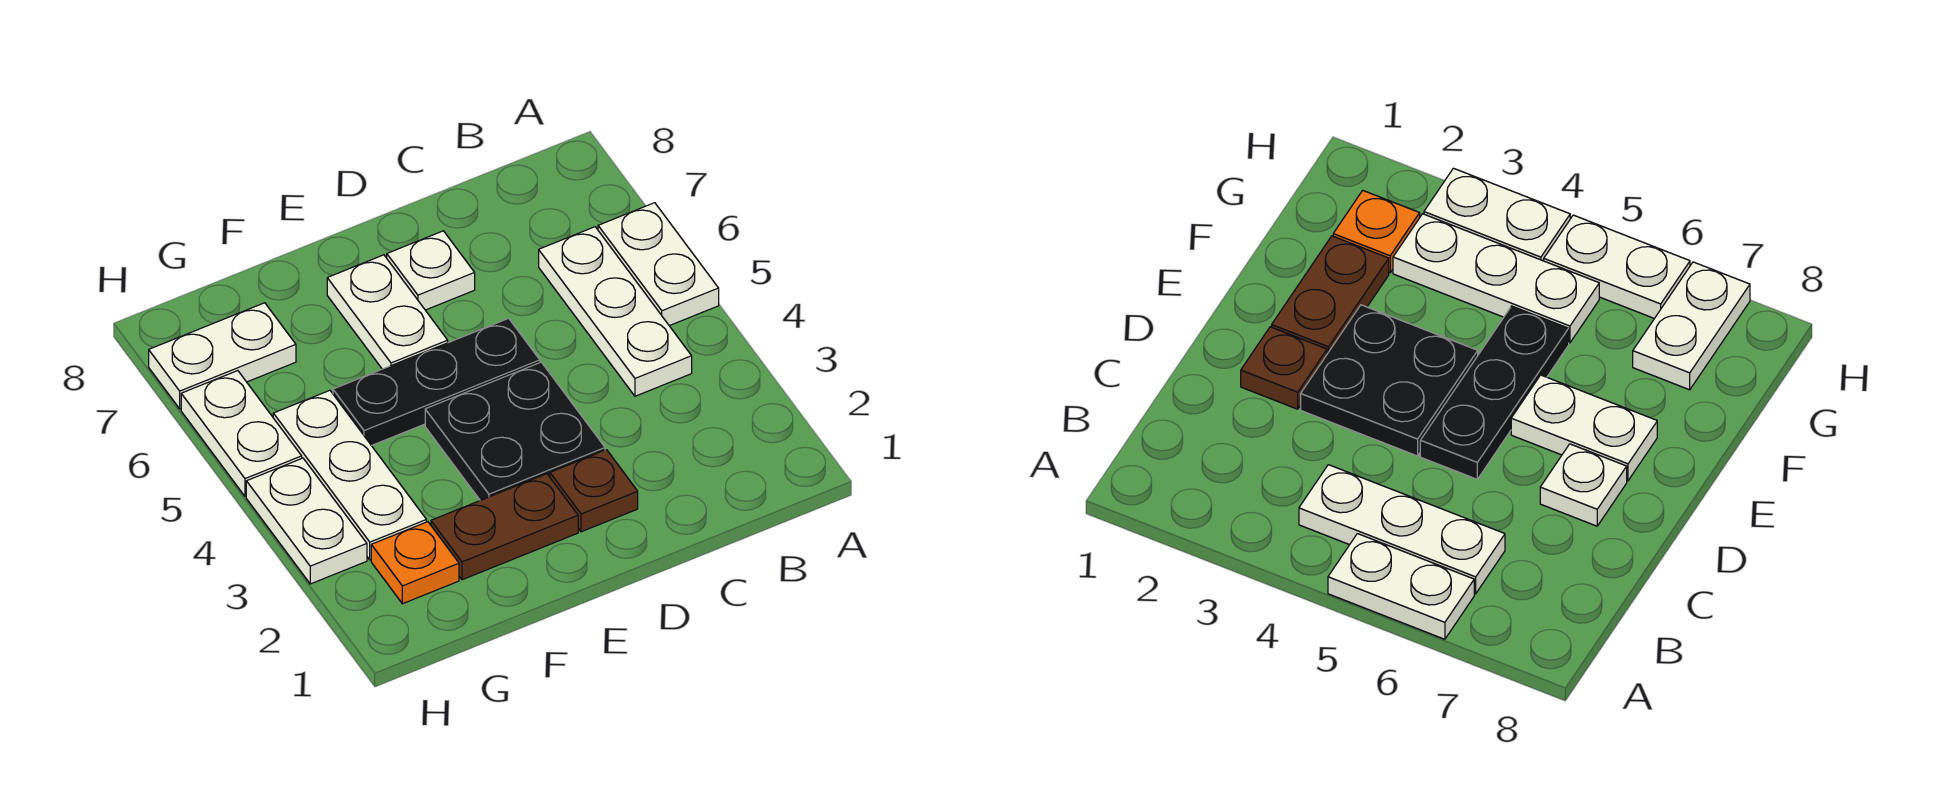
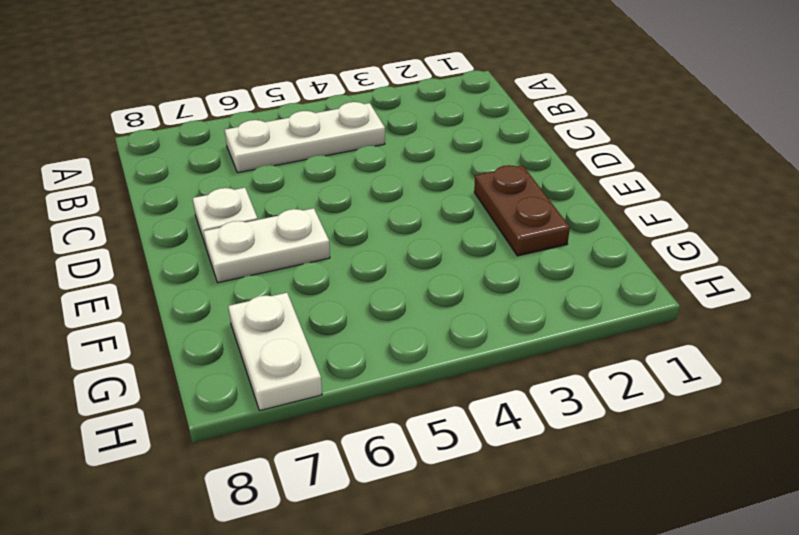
none -> white 1x2 plate [598,203,719,326]
none -> brown 1x1 plate [550,450,638,532]
none -> black 2x2 plate [425,362,605,500]

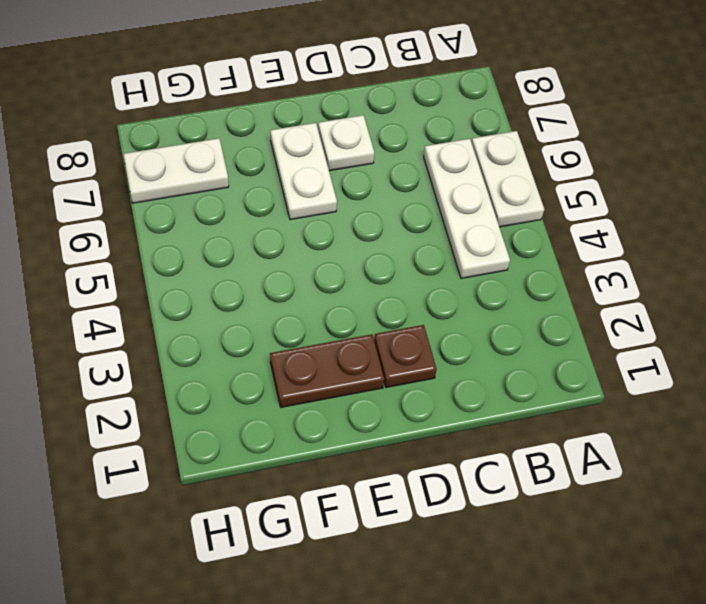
none -> black 2x2 plate [425,362,605,500]
none -> black 1x3 plate [333,318,540,446]
none -> orange 1x1 plate [371,522,459,604]

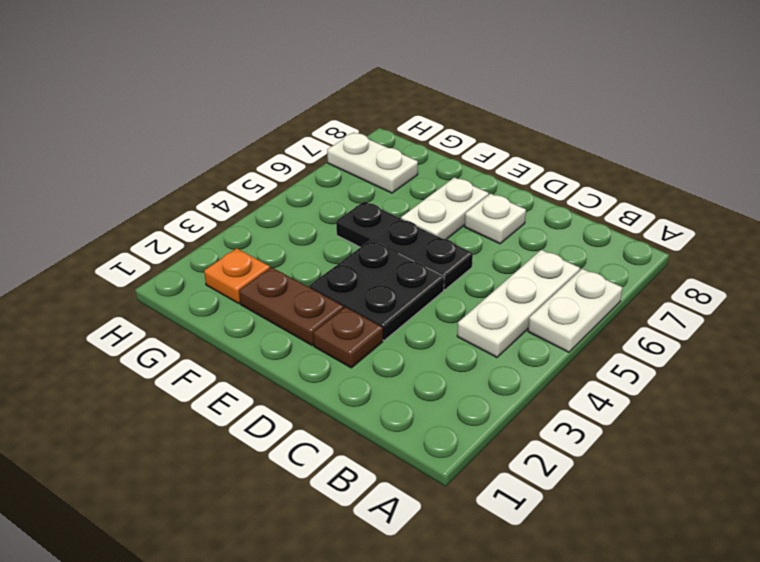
none -> white 1x3 plate [273,390,426,560]
none -> white 1x2 plate [246,458,367,584]
none -> white 1x2 plate [181,371,302,496]

